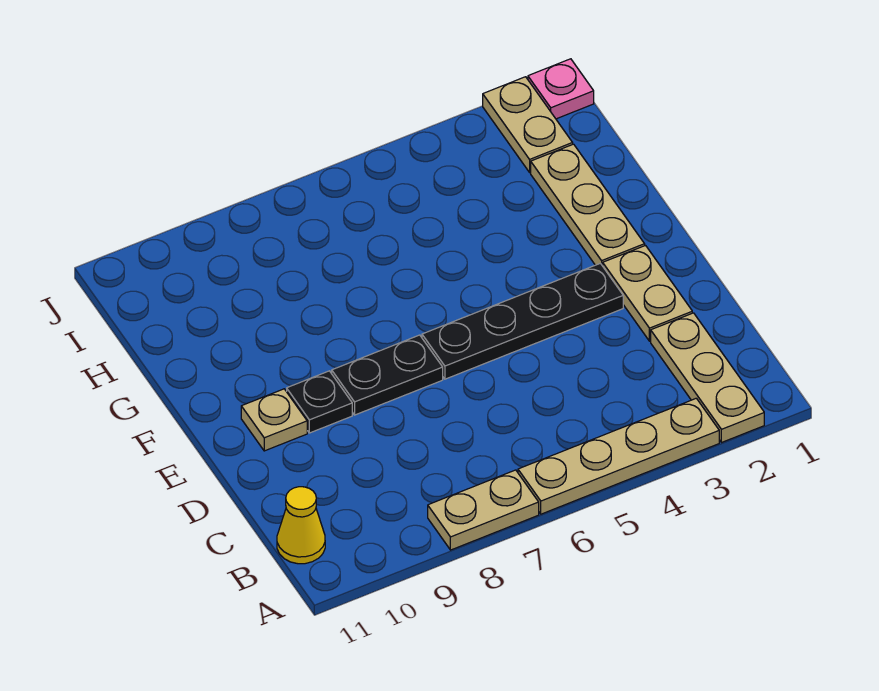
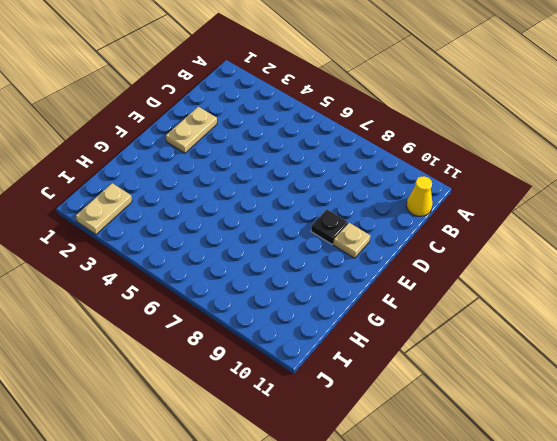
none -> tan 1x3 plate [651,313,764,443]
none -> tan 1x4 plate [518,398,719,514]
none -> tan 1x2 plate [428,470,539,550]

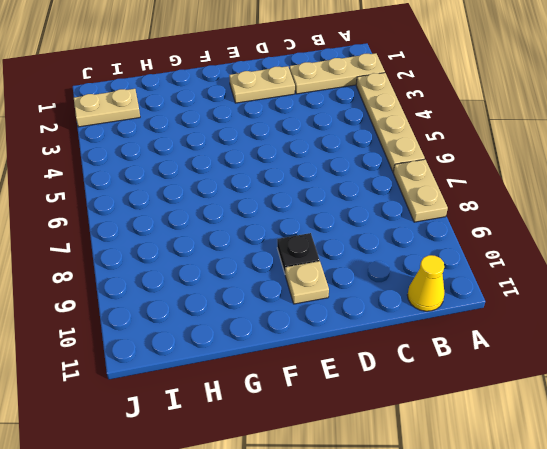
none -> black 1x4 plate [422,263,623,379]
none -> black 1x2 plate [332,335,443,415]
none -> tan 1x3 plate [531,144,645,266]

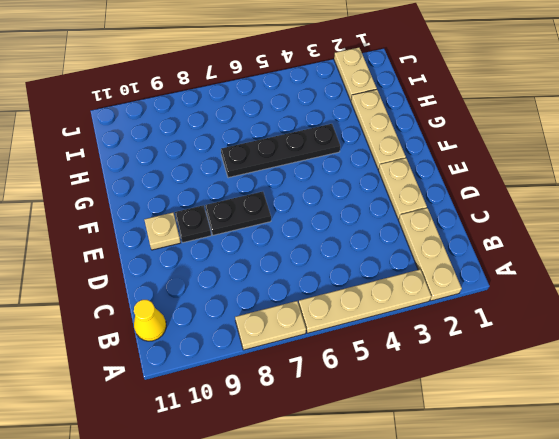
black 1x4 plate [221,124,340,178] -> black 1x4 plate moved to [422,263,623,379]
none -> pink 1x1 plate [528,59,594,119]

